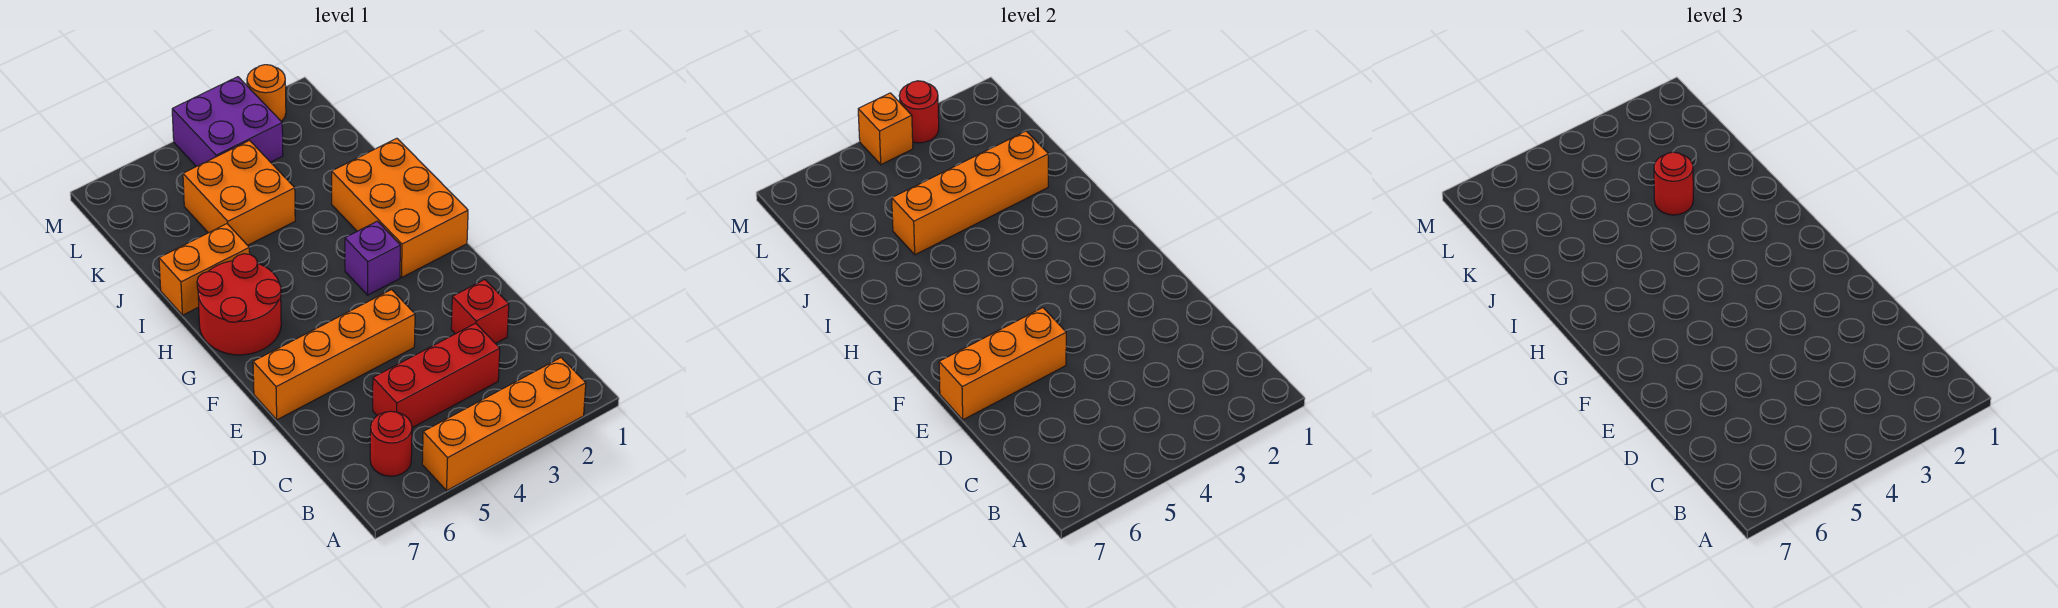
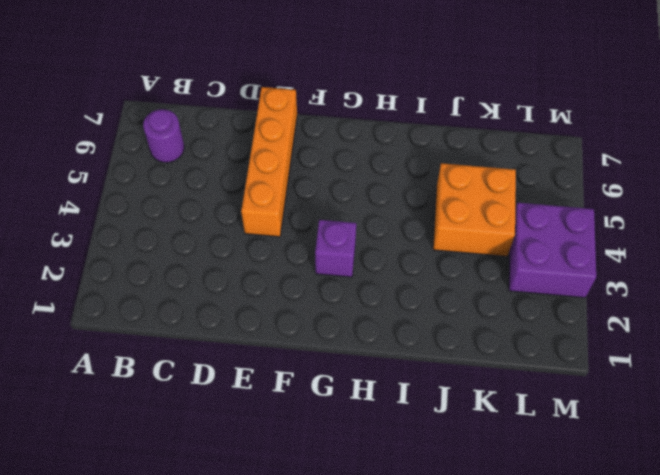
purple 1x1 round brick [143,109,184,163] -> red 1x1 round brick [370,411,412,476]
none -> orange 1x4 brick [422,358,586,491]
none -> red 1x3 brick [373,323,500,428]
none -> red 1x1 brick [451,280,509,344]

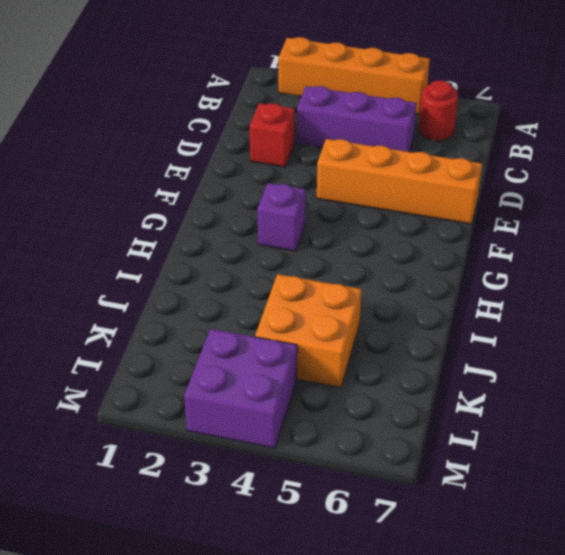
purple 1x3 brick [297,86,417,152] -> red 1x3 brick [373,323,500,428]
none -> orange 2x3 brick [332,138,468,277]
none -> red 2x2 round brick [197,254,281,355]
none -> orange 1x2 brick [159,224,250,315]

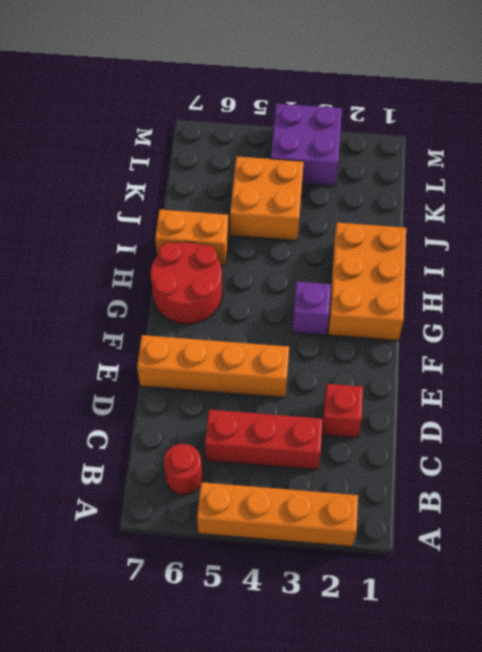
none -> orange 1x1 round brick [247,65,286,121]
none -> orange 1x3 brick [939,308,1066,420]
none -> orange 1x4 brick [892,131,1048,255]

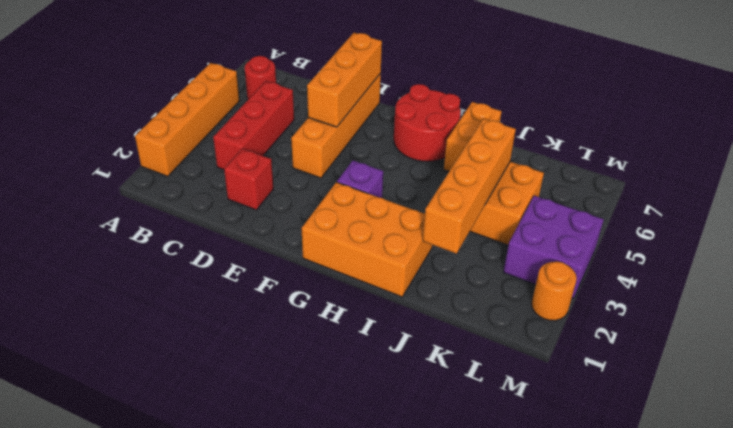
none -> red 1x1 round brick [899,81,939,143]
none -> orange 1x1 brick [858,93,913,165]
none -> red 1x1 round brick [1654,152,1693,215]

